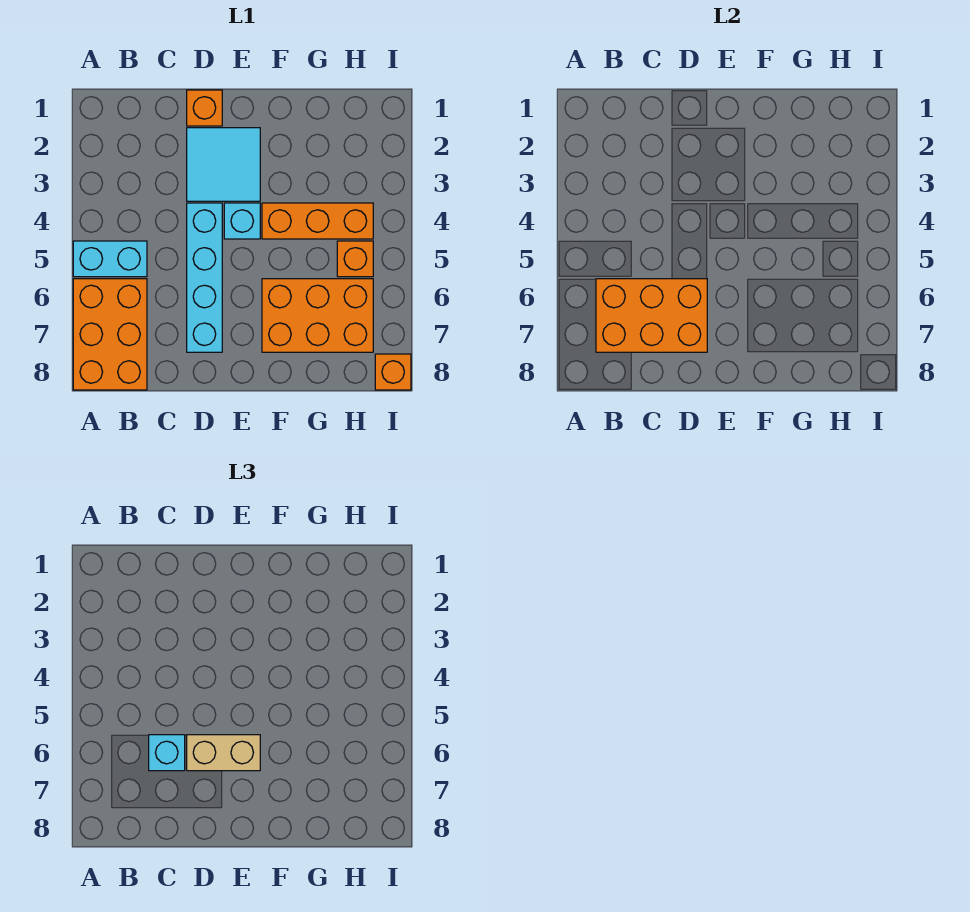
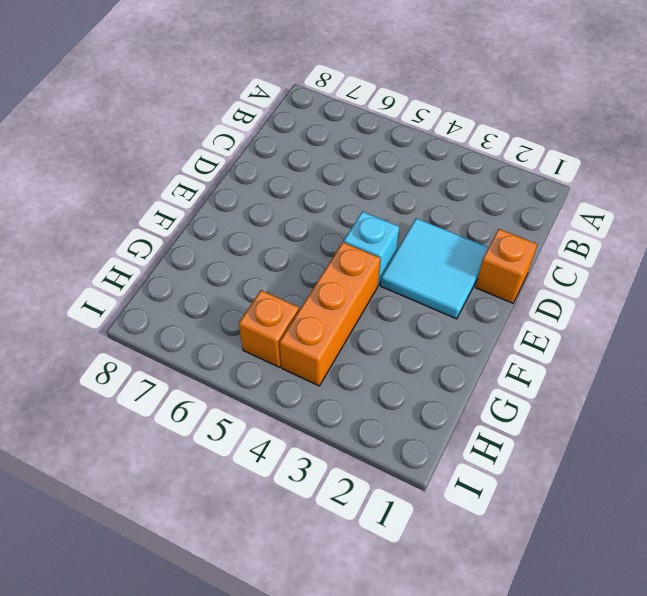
none -> cyan 1x2 brick [73,241,147,277]
none -> orange 2x3 brick [73,279,147,390]
none -> cyan 1x4 brick [187,203,222,352]

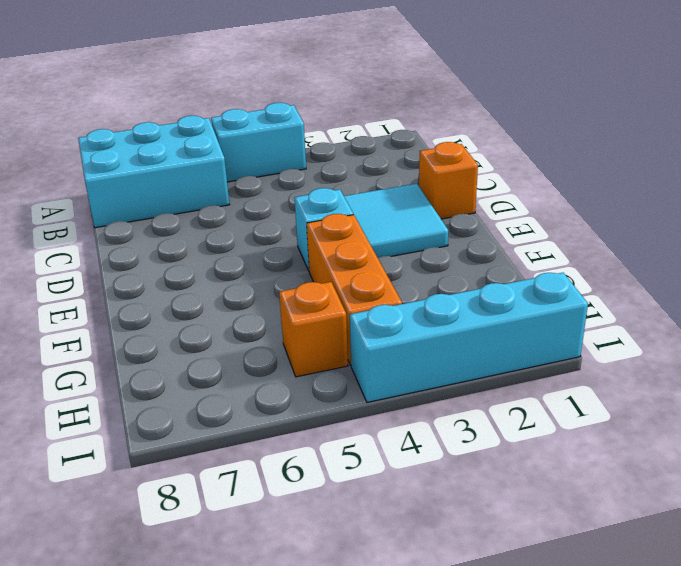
cyan 1x2 brick [211,103,306,182] -> cyan 1x2 brick turned to [73,241,147,277]
cyan 2x3 brick [78,116,230,228] -> orange 2x3 brick [73,279,147,390]
cyan 1x4 brick [350,273,588,402] -> cyan 1x4 brick moved to [187,203,222,352]
none -> orange 2x3 brick [262,279,373,352]
none -> orange 1x1 brick [375,354,411,390]
none -> orange 2x3 brick [596,279,707,352]

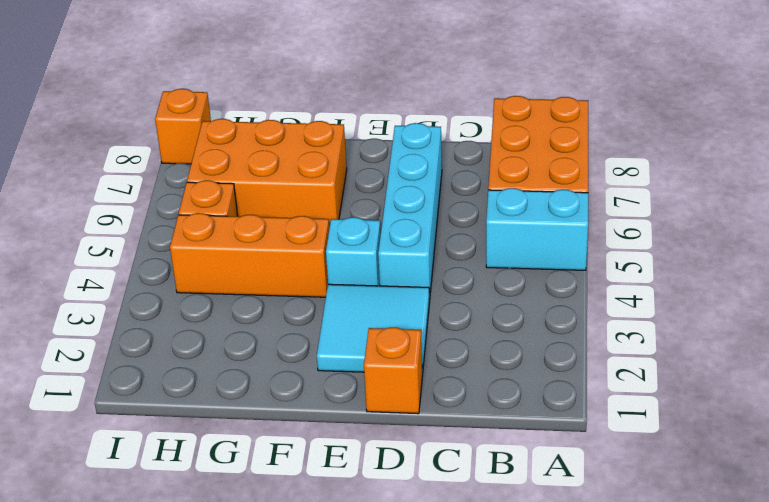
none -> orange 2x3 brick [596,279,707,352]
none -> cyan 1x1 brick [149,735,185,771]
none -> tan 1x2 brick [187,735,260,771]

